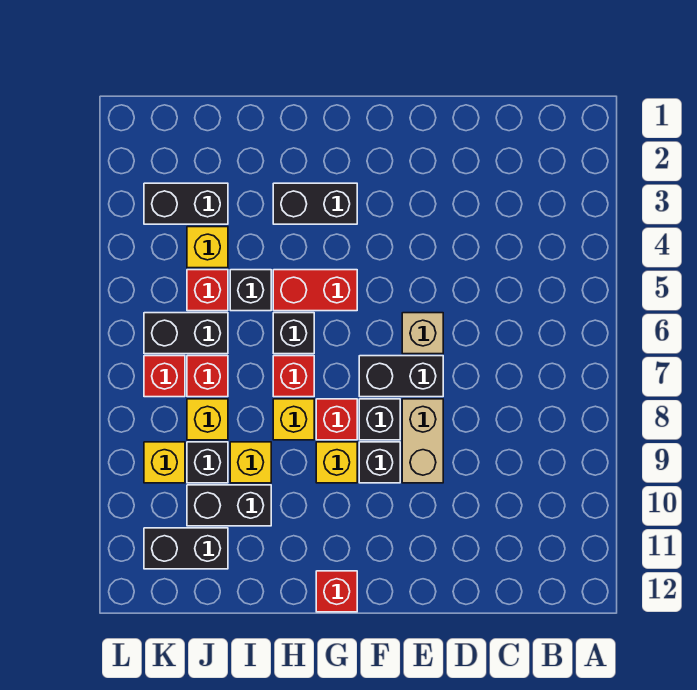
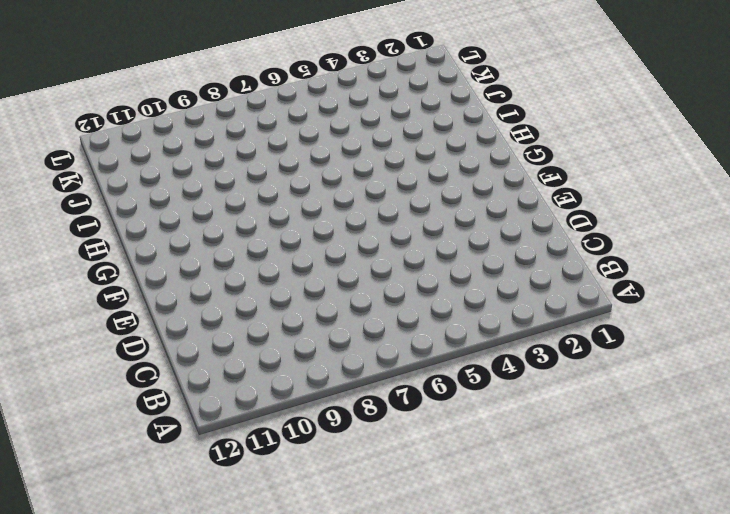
none -> tan 1x1 brick [402,313,443,354]
none -> black 1x2 brick [359,356,443,397]
none -> tan 1x2 brick [402,399,443,483]

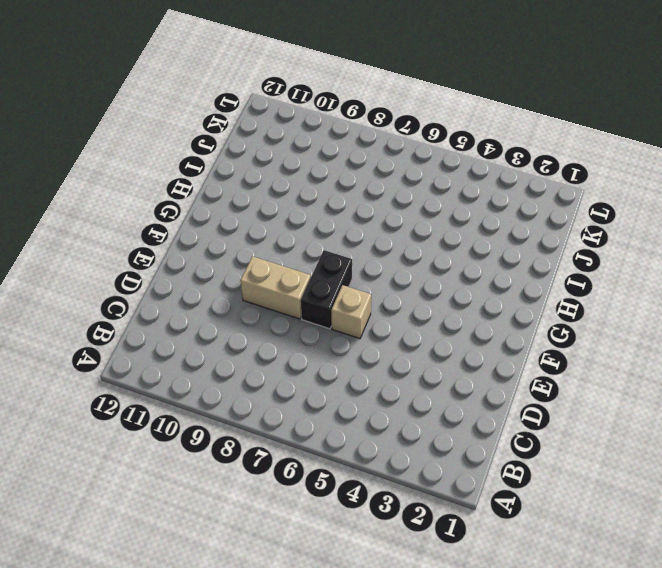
none -> black 1x1 brick [359,399,400,440]
none -> black 1x1 brick [359,442,400,483]
none -> black 1x2 brick [273,183,357,224]

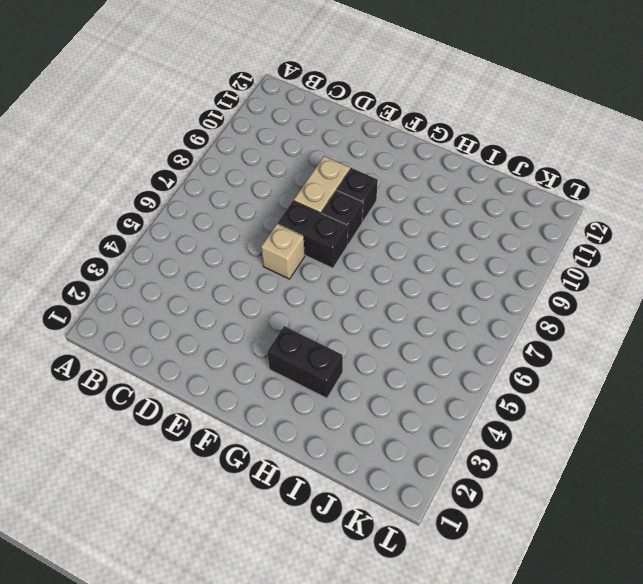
none -> red 1x2 brick [273,270,357,311]
none -> red 1x1 brick [316,399,357,440]
none -> yellow 1x1 brick [316,442,357,483]

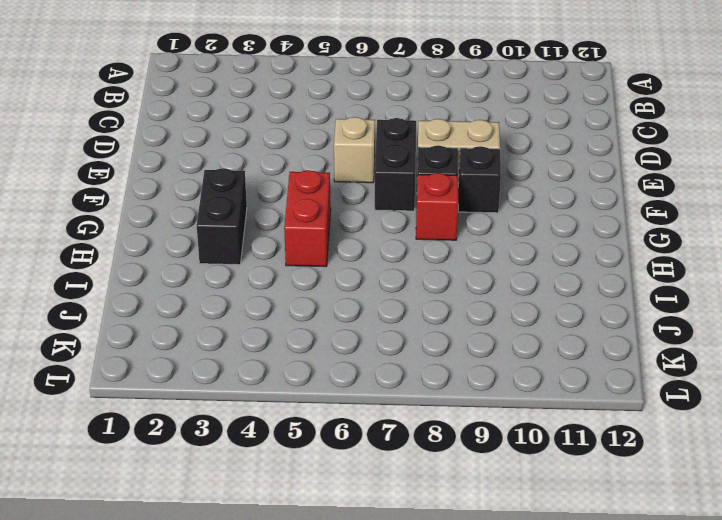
none -> yellow 1x1 brick [316,442,357,483]
none -> red 1x1 brick [316,571,357,612]
none -> black 1x1 brick [273,313,314,354]

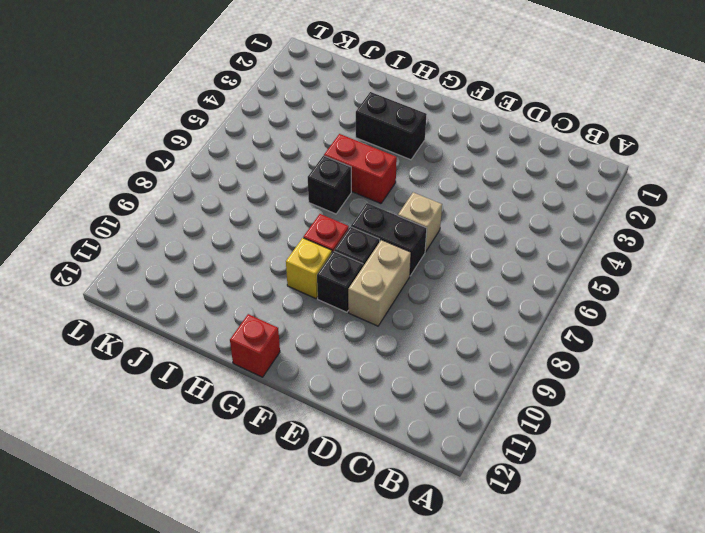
none -> red 1x1 brick [273,356,314,397]
none -> yellow 1x1 brick [273,399,314,440]
none -> black 1x1 brick [230,270,271,311]

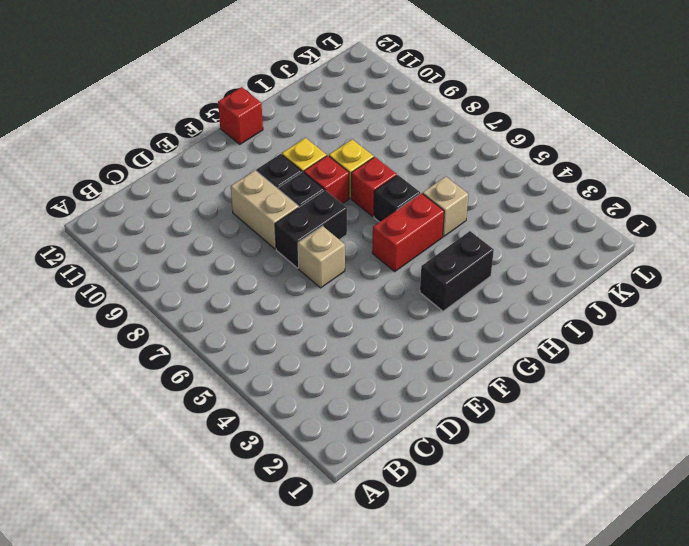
tan 1x1 brick [423,176,468,237] -> black 1x1 brick [230,270,271,311]
none -> yellow 1x1 brick [230,442,271,483]
none -> black 1x2 brick [187,485,271,526]
none -> black 1x2 brick [144,183,228,224]

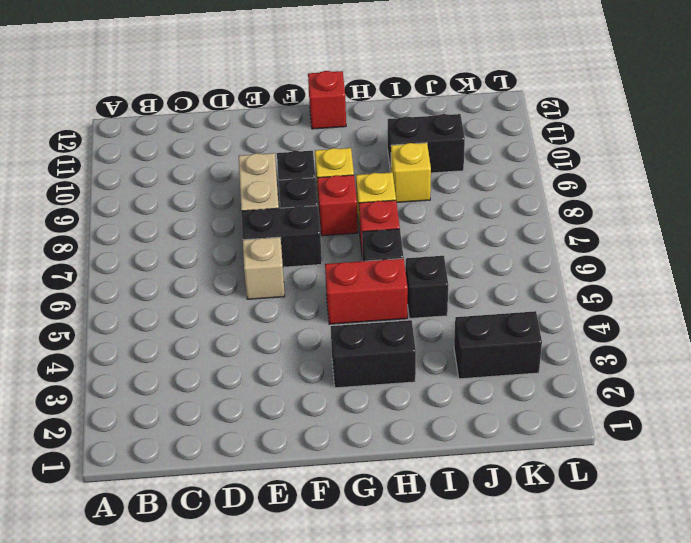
none -> yellow 1x1 brick [187,227,228,268]
none -> red 1x1 brick [187,270,228,311]
none -> black 1x2 brick [144,313,228,354]

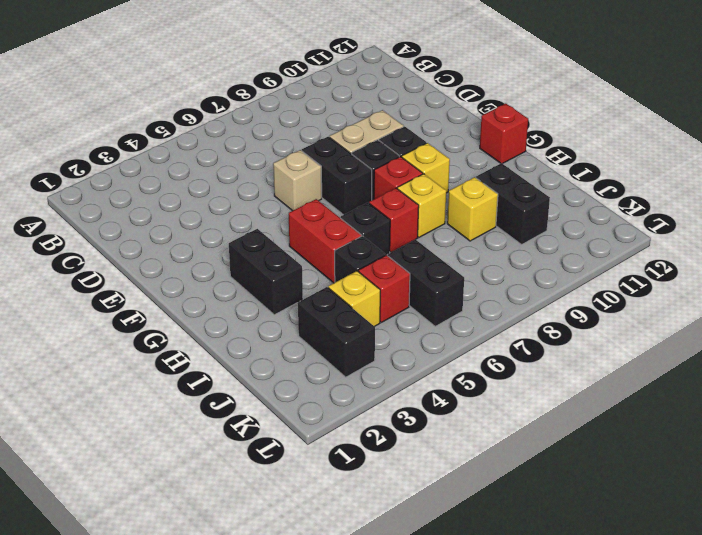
none -> red 1x1 brick [187,356,228,397]
none -> yellow 1x1 brick [187,399,228,440]
none -> black 1x1 brick [187,442,228,483]

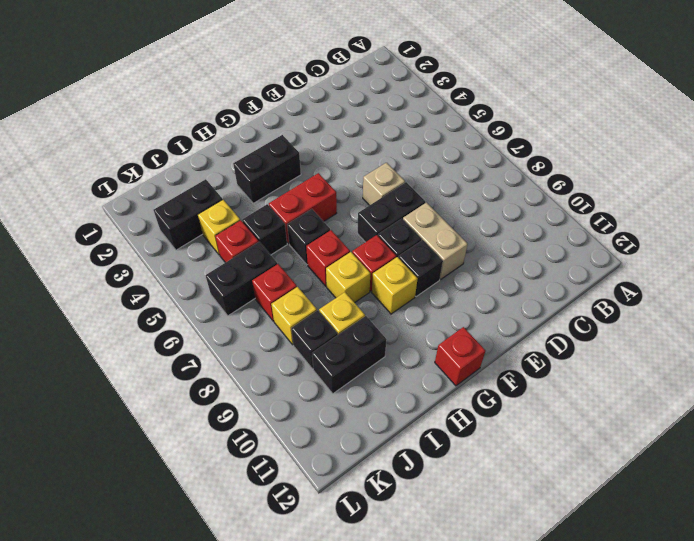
none -> black 1x2 brick [144,528,228,569]
none -> red 1x1 brick [144,356,185,397]
none -> yellow 1x1 brick [144,442,185,483]

